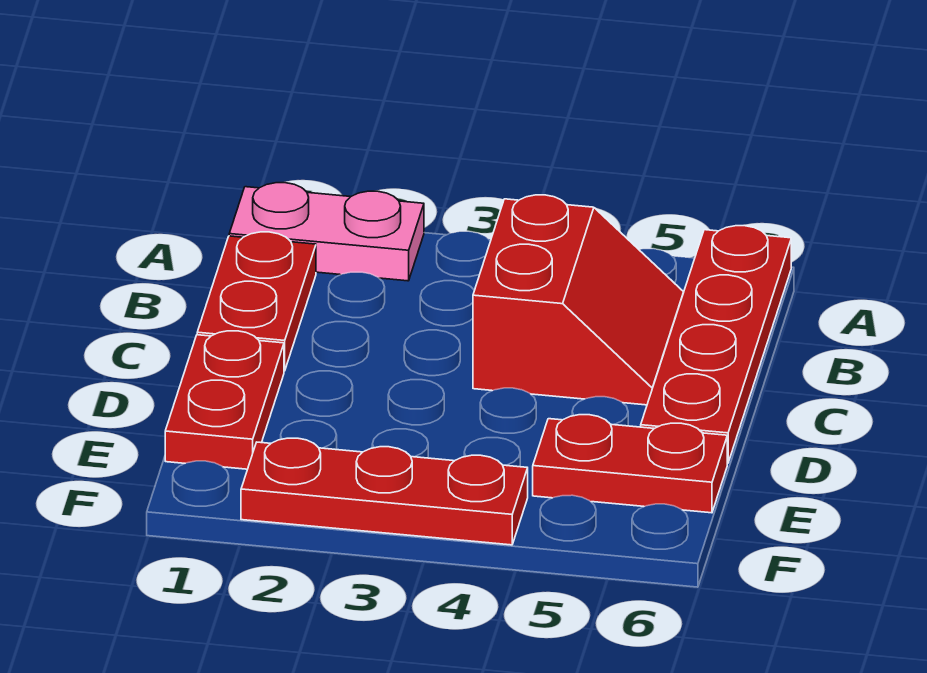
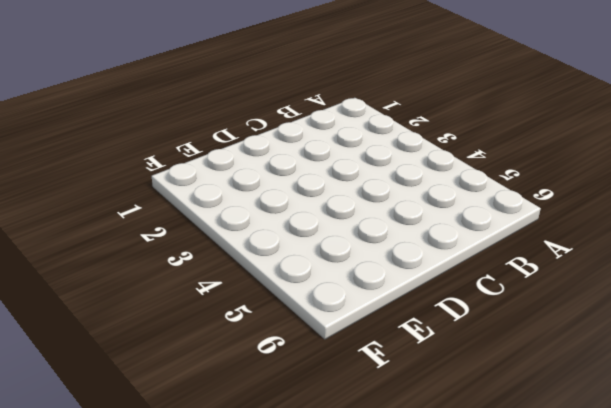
none -> pink 1x2 plate [229,183,424,281]
none -> red 1x4 plate [641,226,791,463]

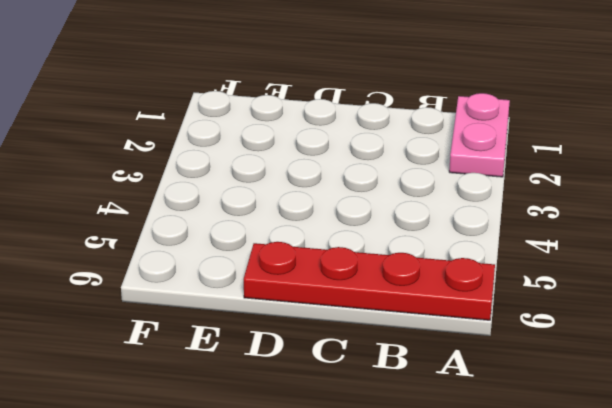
none -> red 1x2 plate [197,232,316,371]
none -> red 2x2 slope [473,195,684,405]

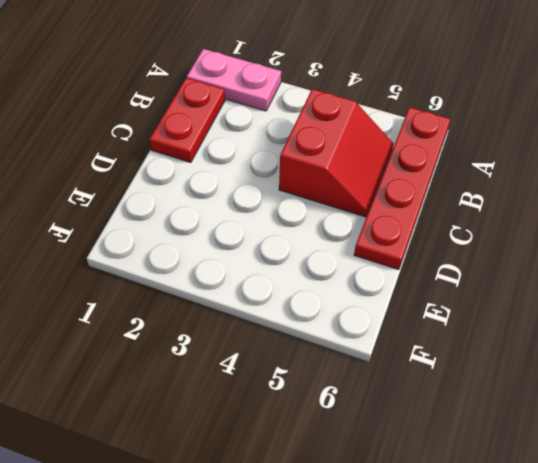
none -> red 1x2 plate [165,331,284,469]
none -> red 1x2 plate [533,415,727,513]

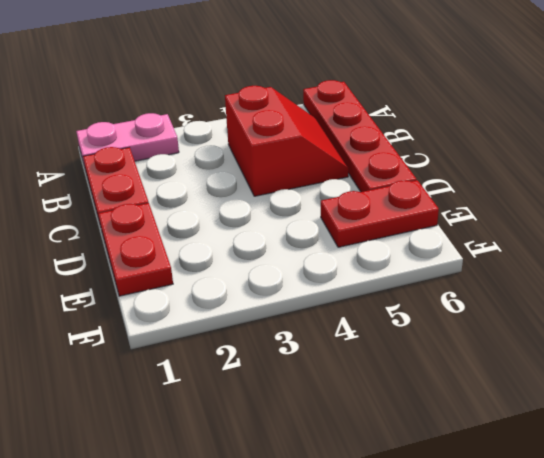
none -> red 1x3 plate [241,438,528,545]

